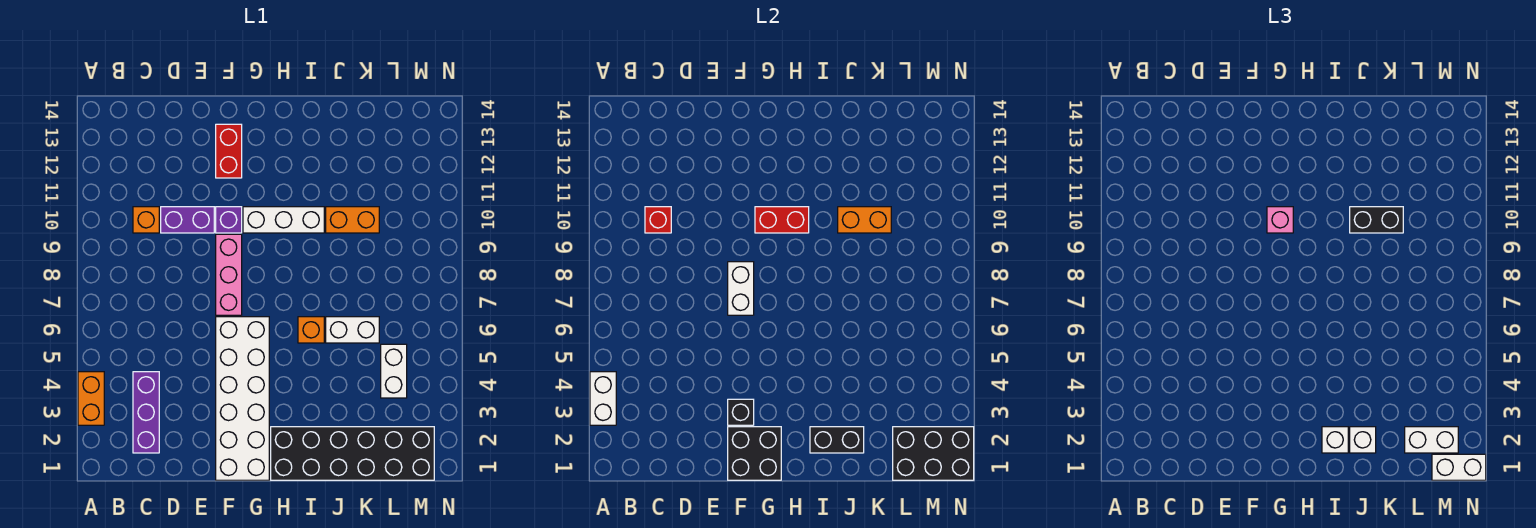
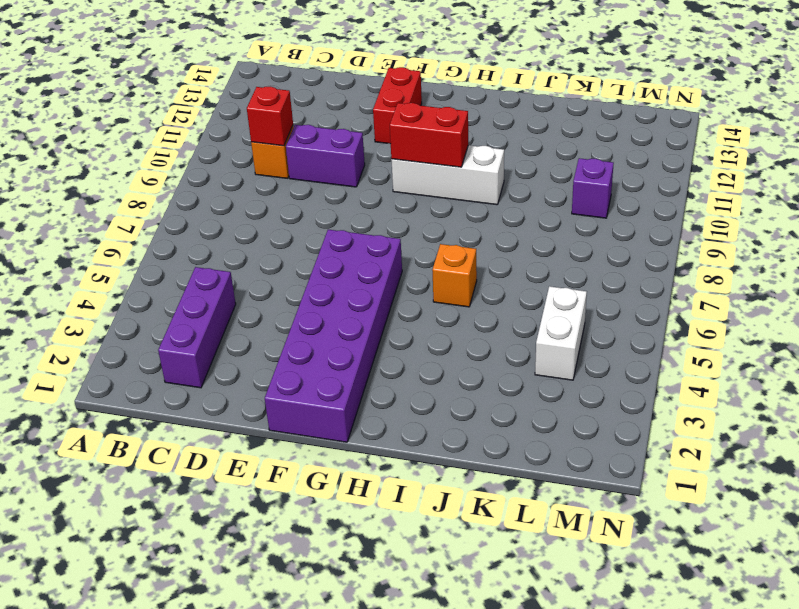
purple 2x6 brick [265,230,402,442] -> white 2x6 brick [216,317,269,480]
purple 1x1 brick [572,158,614,218] -> purple 1x1 brick moved to [216,207,242,233]
none -> orange 1x2 brick [78,372,104,425]
none -> pink 1x3 brick [216,234,242,315]
none -> black 2x6 brick [271,427,434,480]

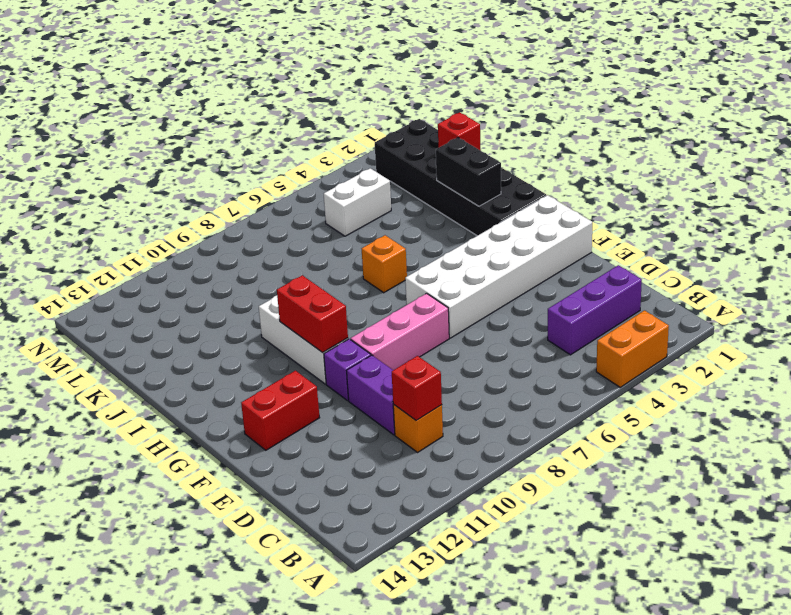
red 1x1 brick [438,112,481,150] -> none
none -> white 1x2 brick [326,317,379,343]
none -> orange 1x2 brick [326,207,379,233]
none -> white 1x2 brick [590,372,616,425]

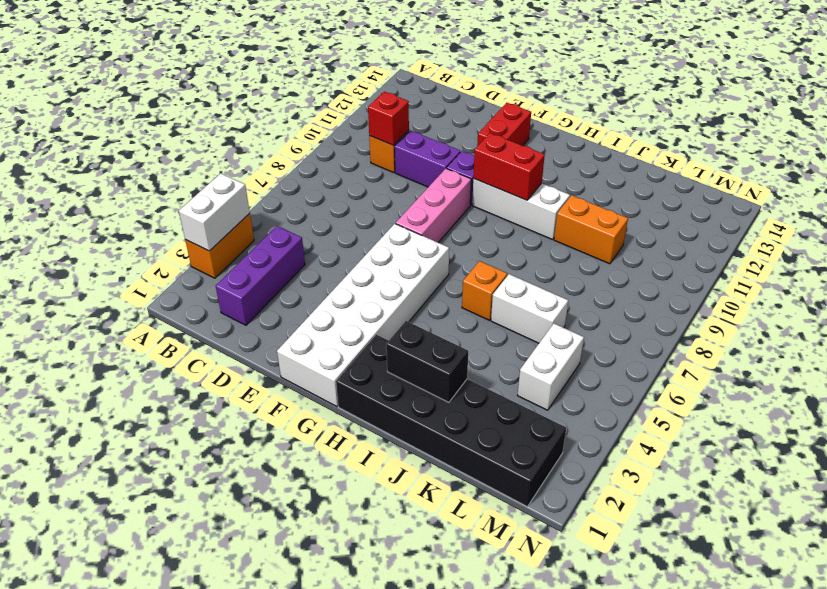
none -> black 2x2 brick [728,427,781,480]
none -> black 1x1 brick [728,399,754,425]
none -> white 1x2 brick [728,262,754,315]

